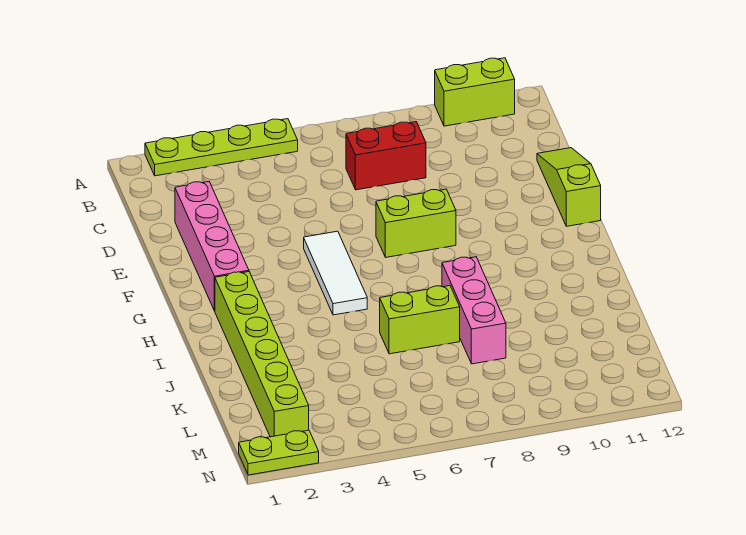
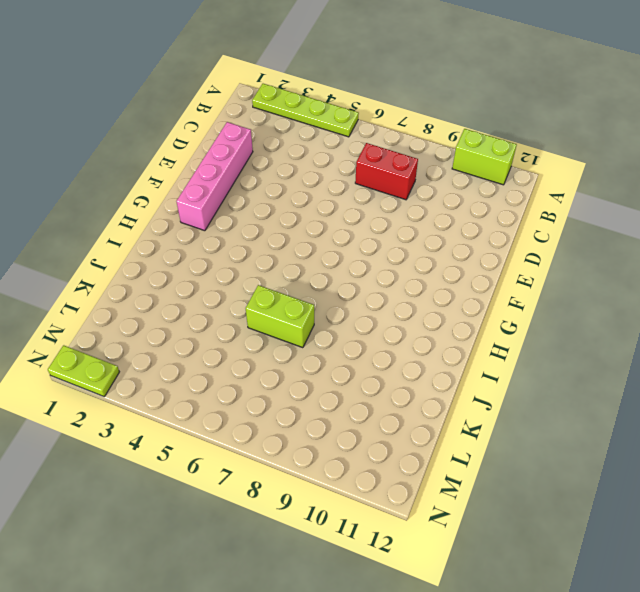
none -> lime 1x3 slope [537,148,601,226]
none -> white 1x3 tile [304,231,367,315]

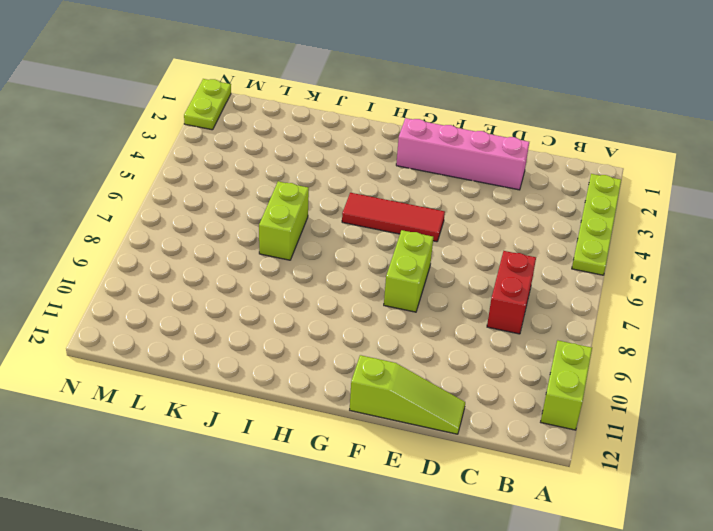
red 1x3 tile [342,193,445,242] -> white 1x3 tile [304,231,367,315]
none -> lime 1x6 brick [215,272,309,437]
none -> pink 1x3 brick [442,257,506,364]

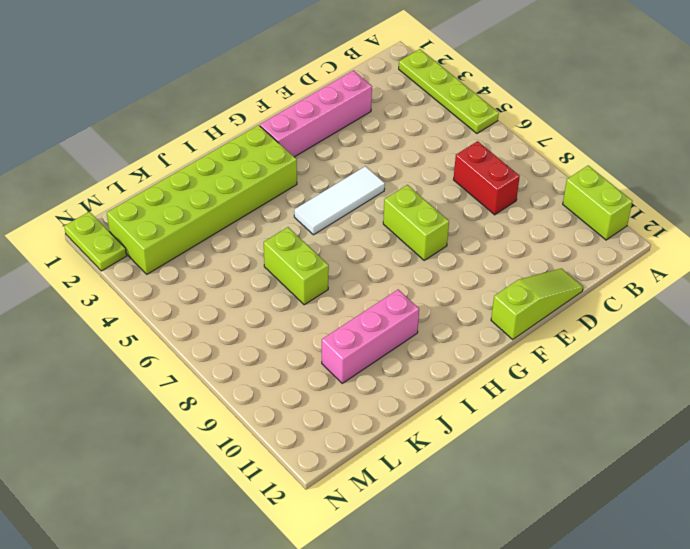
lime 2x6 brick [107,125,297,274] -> lime 1x6 brick [215,272,309,437]
pink 1x3 brick [322,290,419,383] -> pink 1x3 brick moved to [442,257,506,364]

